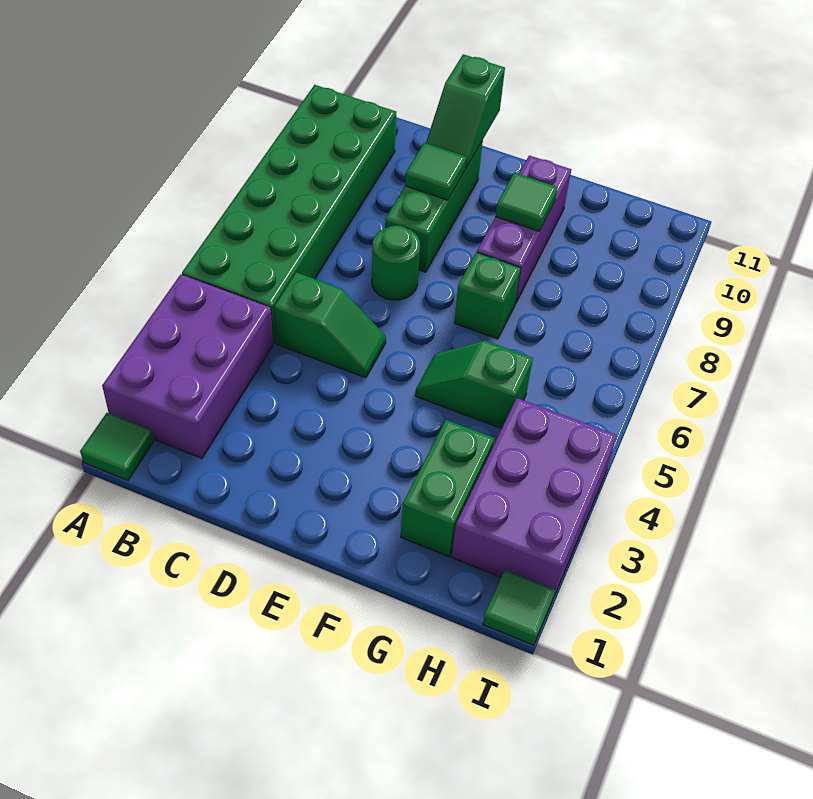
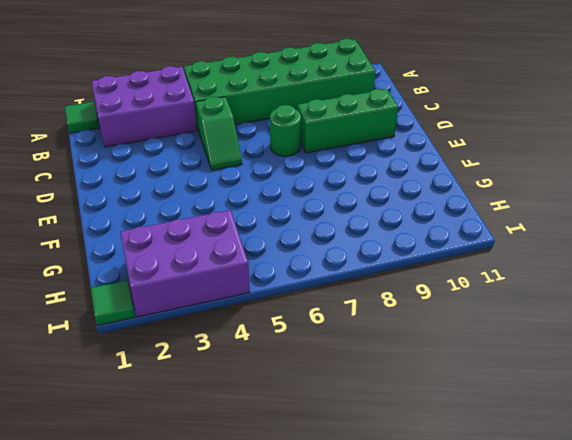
none -> green 1x2 slope [415,341,533,429]
none -> green 1x1 brick [454,252,521,339]
none -> purple 1x3 brick [477,155,571,304]

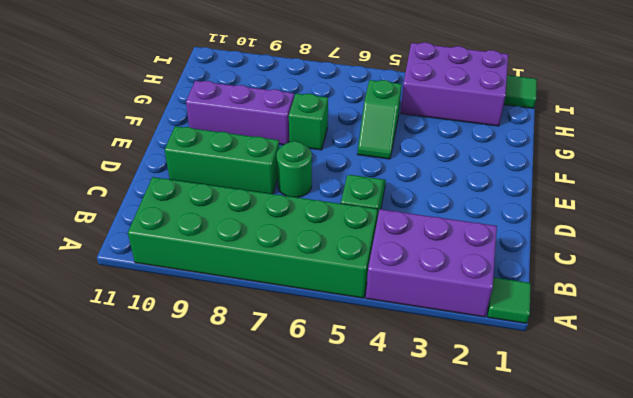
none -> green 1x2 brick [401,420,494,557]
none -> green 1x1 tile [405,143,466,200]
none -> green 1x2 slope [426,54,505,168]

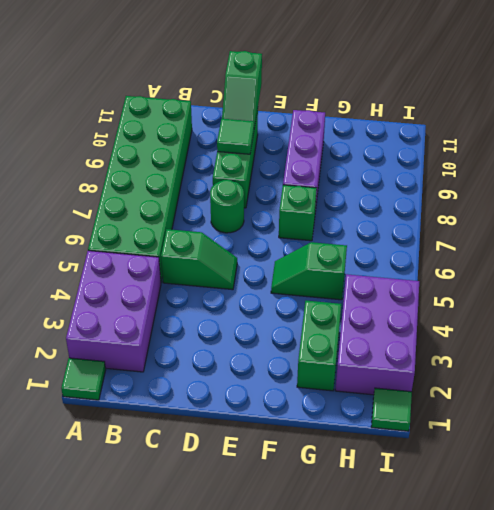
none -> green 1x1 tile [495,173,558,231]

